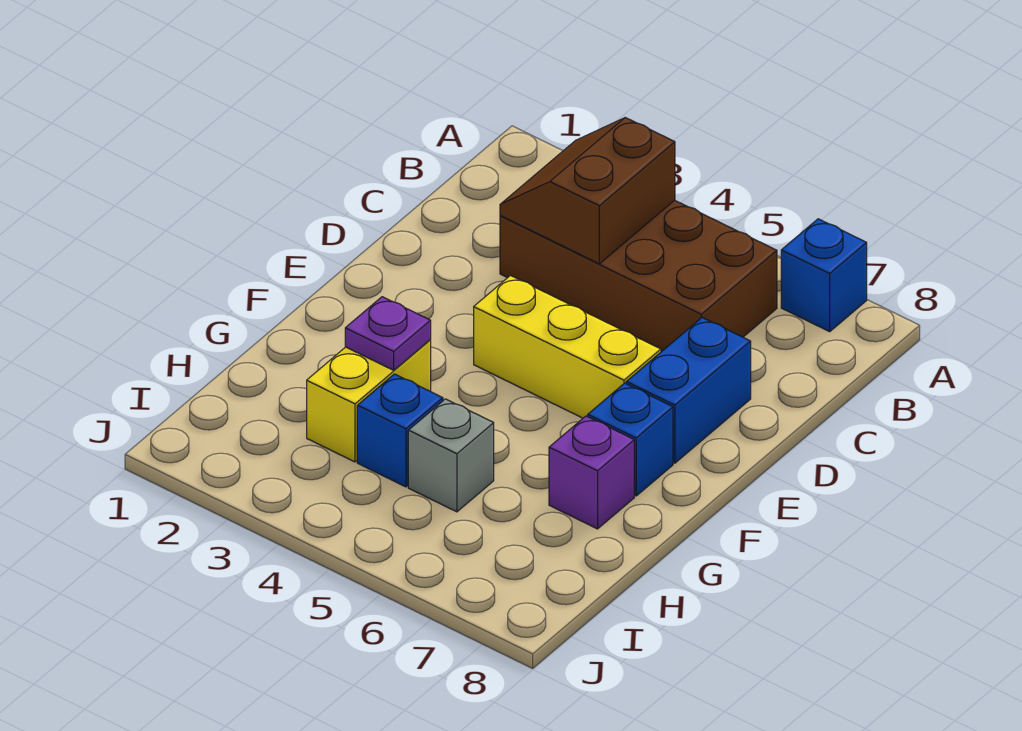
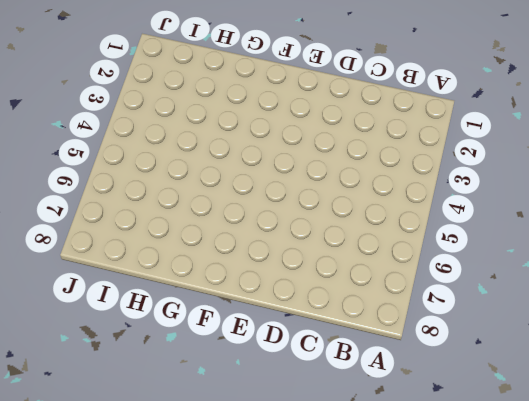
none -> blue 1x1 brick [781,219,867,332]
none -> brown 2x4 brick [500,200,777,352]

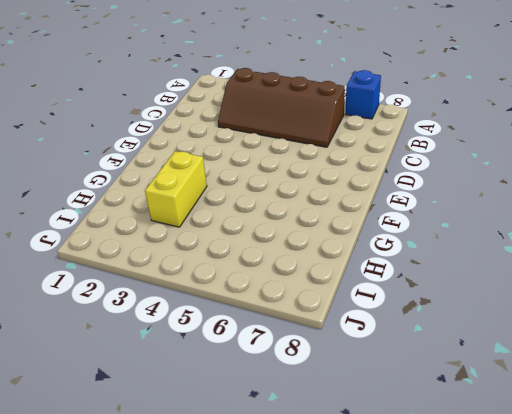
brown 2x4 slope [218,68,345,147] -> brown 2x4 brick [500,200,777,352]
none -> blue 1x2 brick [626,318,751,463]
none -> yellow 1x3 brick [474,276,661,418]

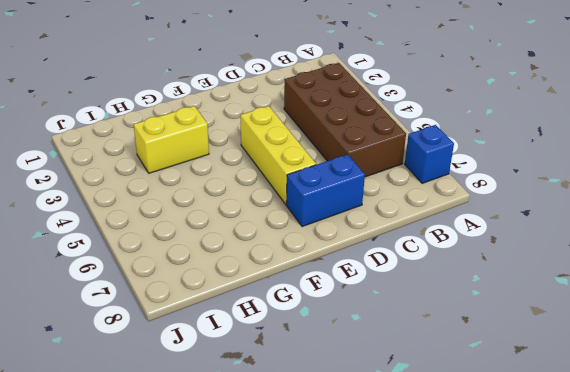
none -> blue 1x1 brick [588,383,673,496]
none -> purple 1x1 brick [549,416,634,529]

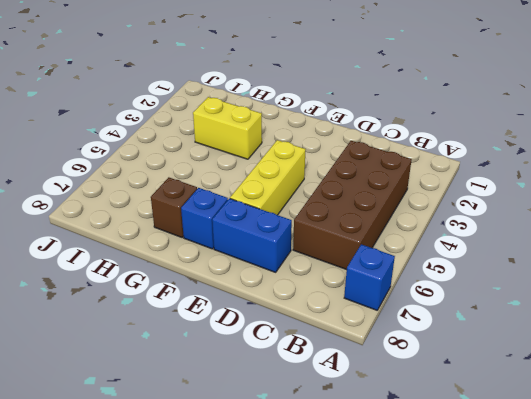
brown 1x1 brick [151,177,197,237] -> purple 1x1 brick [549,416,634,529]
none -> blue 1x1 brick [357,374,443,487]
none -> grey 1x1 brick [408,399,494,512]

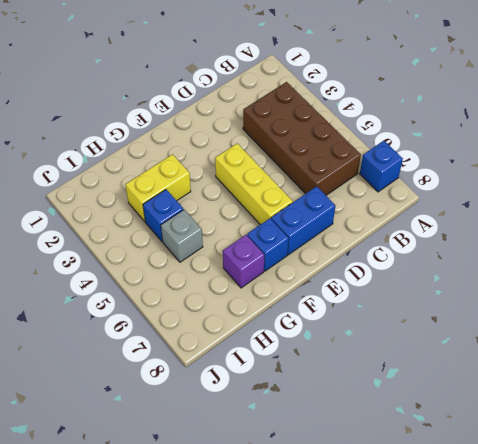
none -> brown 2x2 slope [500,118,675,264]
none -> purple 1x1 plate [345,297,431,370]

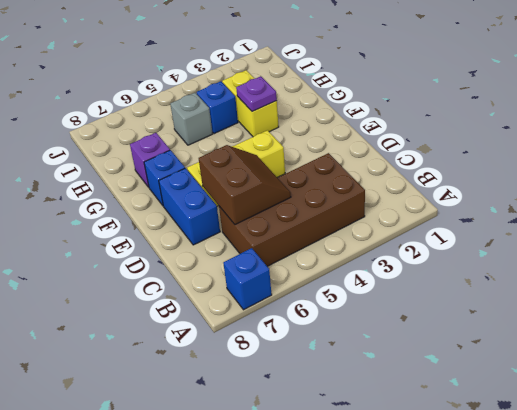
brown 2x2 slope [199,145,291,225] -> brown 2x2 slope moved to [500,118,675,264]

